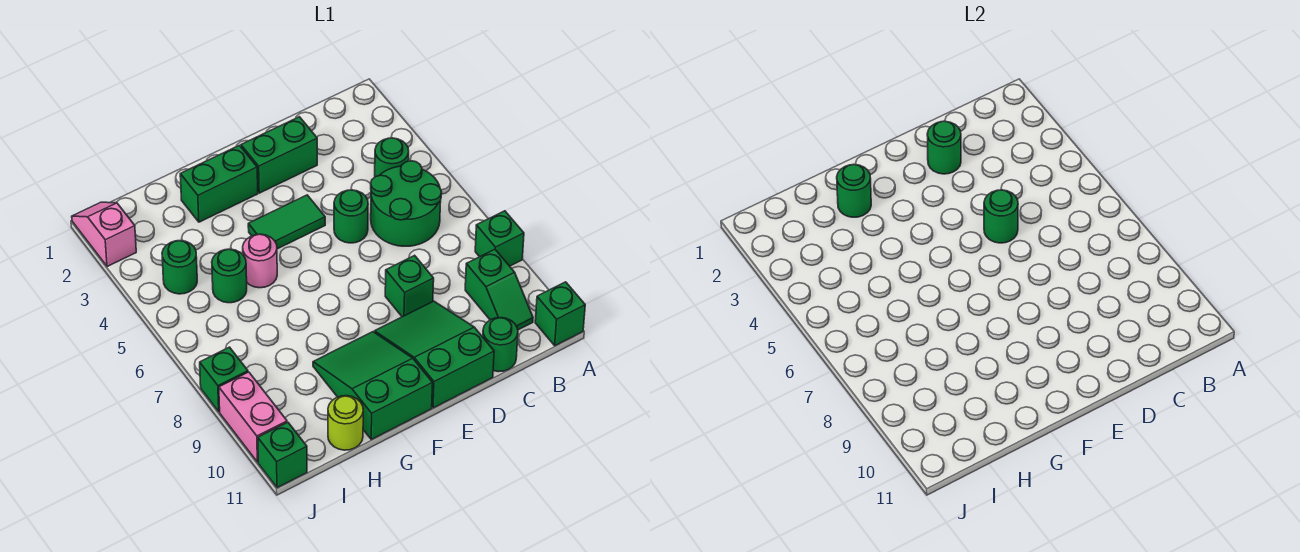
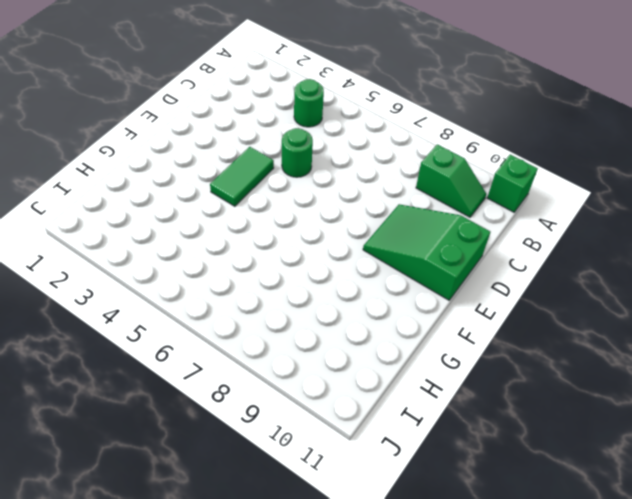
none -> green 1x1 brick [475,211,524,266]
none -> green 2x2 round brick [371,161,442,246]
none -> green 1x1 round brick [483,318,518,372]

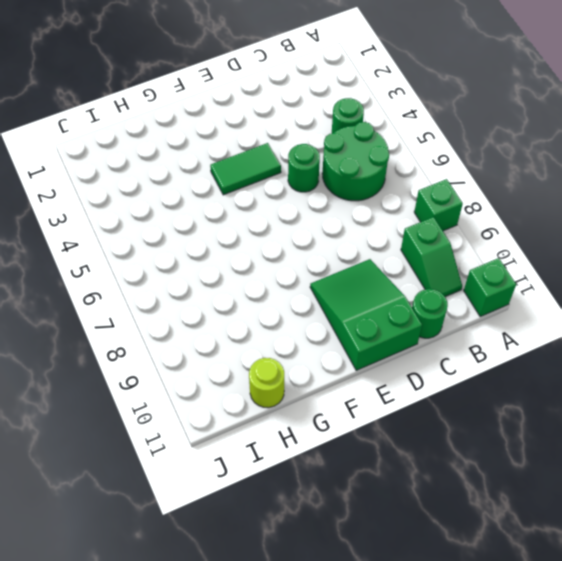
none -> green 1x2 brick [241,117,317,193]
none -> green 1x1 brick [385,255,434,317]
none -> green 1x2 brick [180,145,258,222]

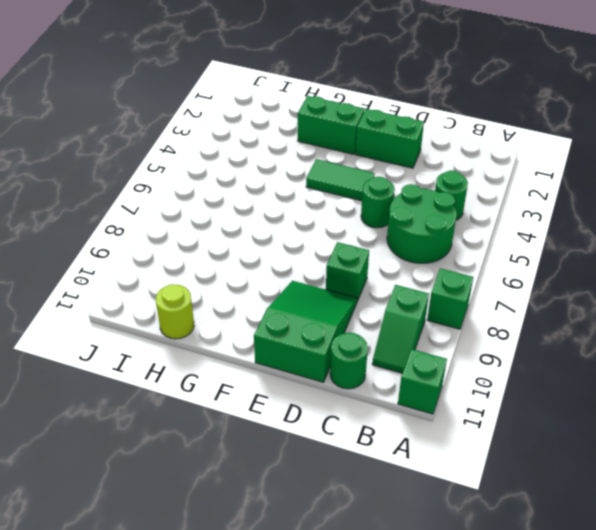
none -> green 2x3 slope [313,332,433,439]
none -> pink 1x1 round brick [243,234,277,288]
none -> green 1x1 round brick [212,249,247,303]

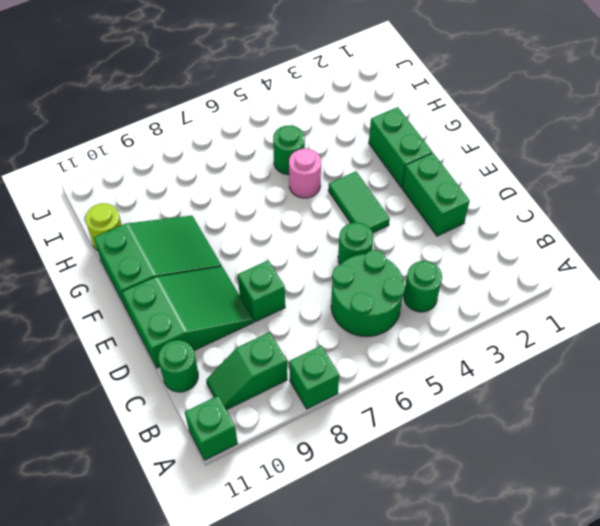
none -> green 1x1 round brick [162,241,197,294]
none -> pink 1x2 slope [72,202,136,267]
none -> green 1x1 brick [200,347,248,412]

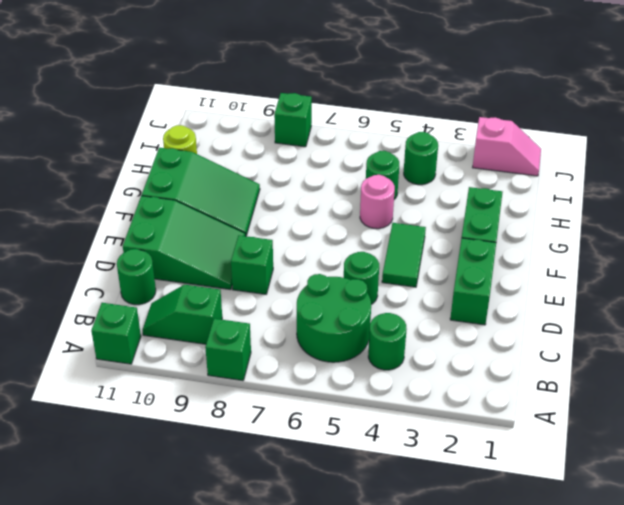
none -> pink 1x2 brick [219,372,287,462]
none -> green 1x1 brick [258,422,307,488]
none -> green 1x1 round brick [927,121,961,174]

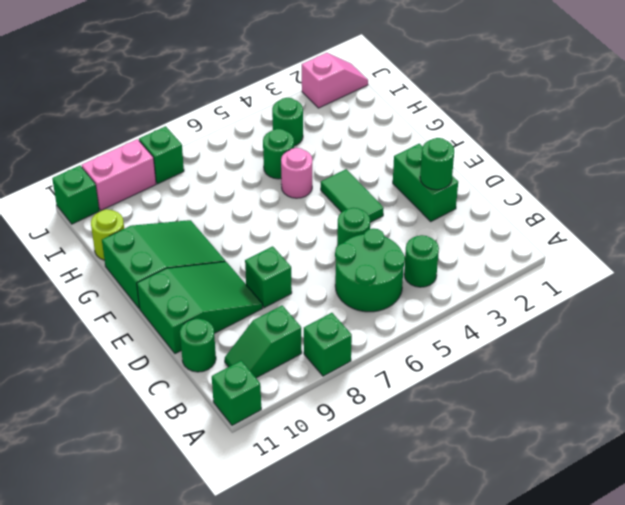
none -> green 1x2 brick [180,145,258,222]
none -> green 1x1 round brick [984,190,1018,243]
none -> green 1x1 round brick [837,164,871,217]

